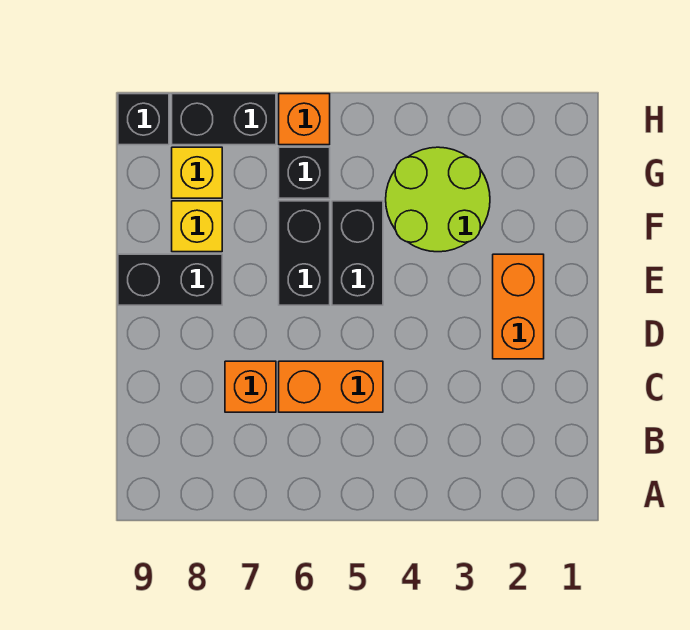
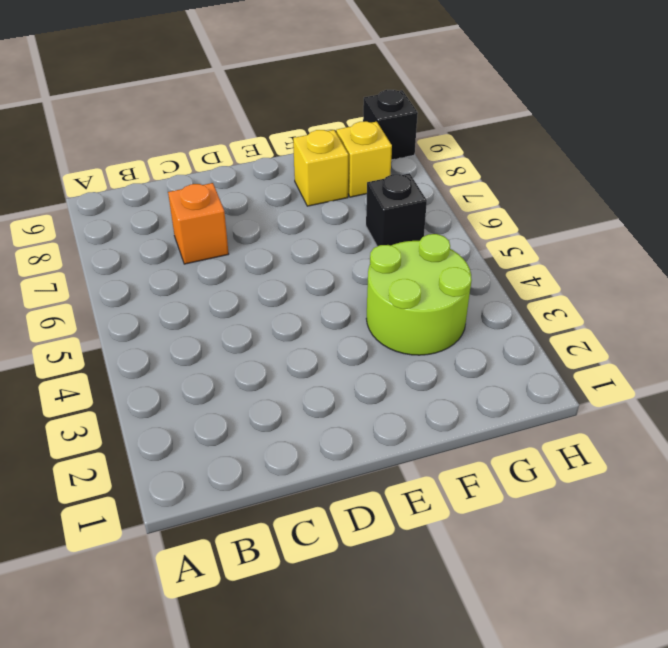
none -> orange 1x2 brick [279,361,383,412]
none -> orange 1x2 brick [493,254,544,359]
none -> black 1x2 brick [332,201,383,305]

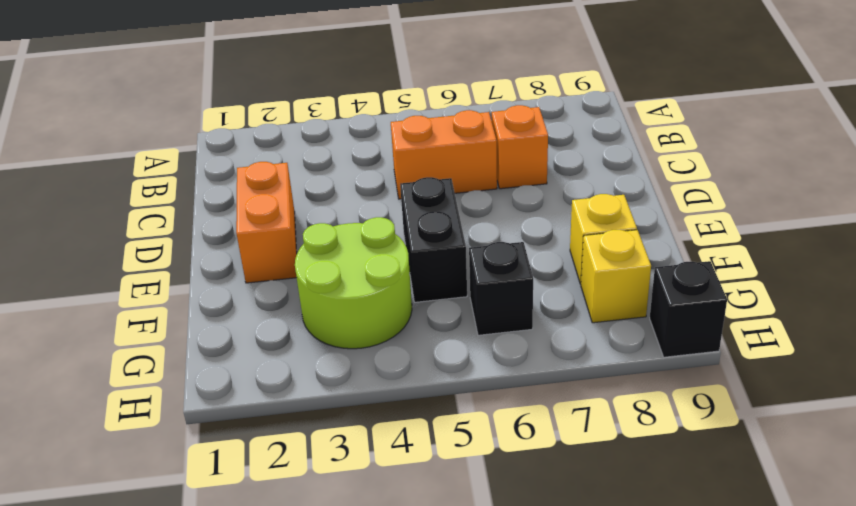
none -> black 1x2 brick [279,201,330,305]
none -> black 1x2 brick [118,254,222,305]
none -> orange 1x1 brick [279,94,330,145]

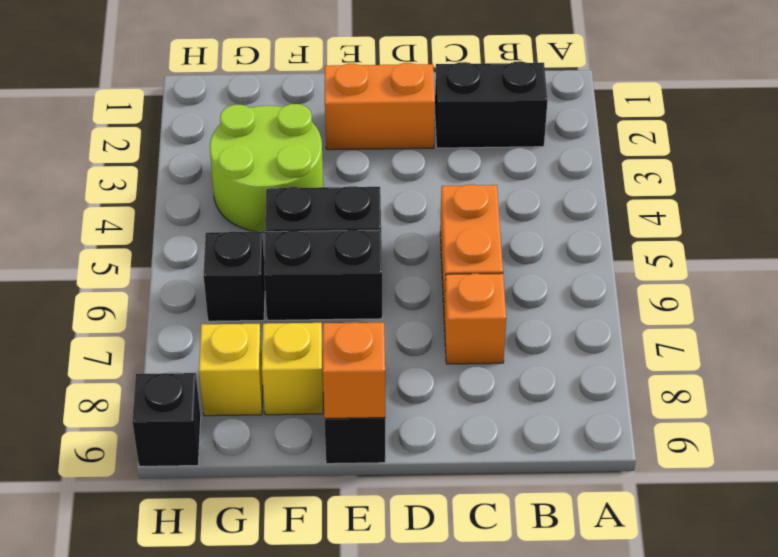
black 1x2 brick [435,61,548,148] -> black 1x2 brick turned to [172,94,276,145]
orange 1x1 brick [323,322,385,418] -> orange 1x1 brick moved to [279,94,330,145]

